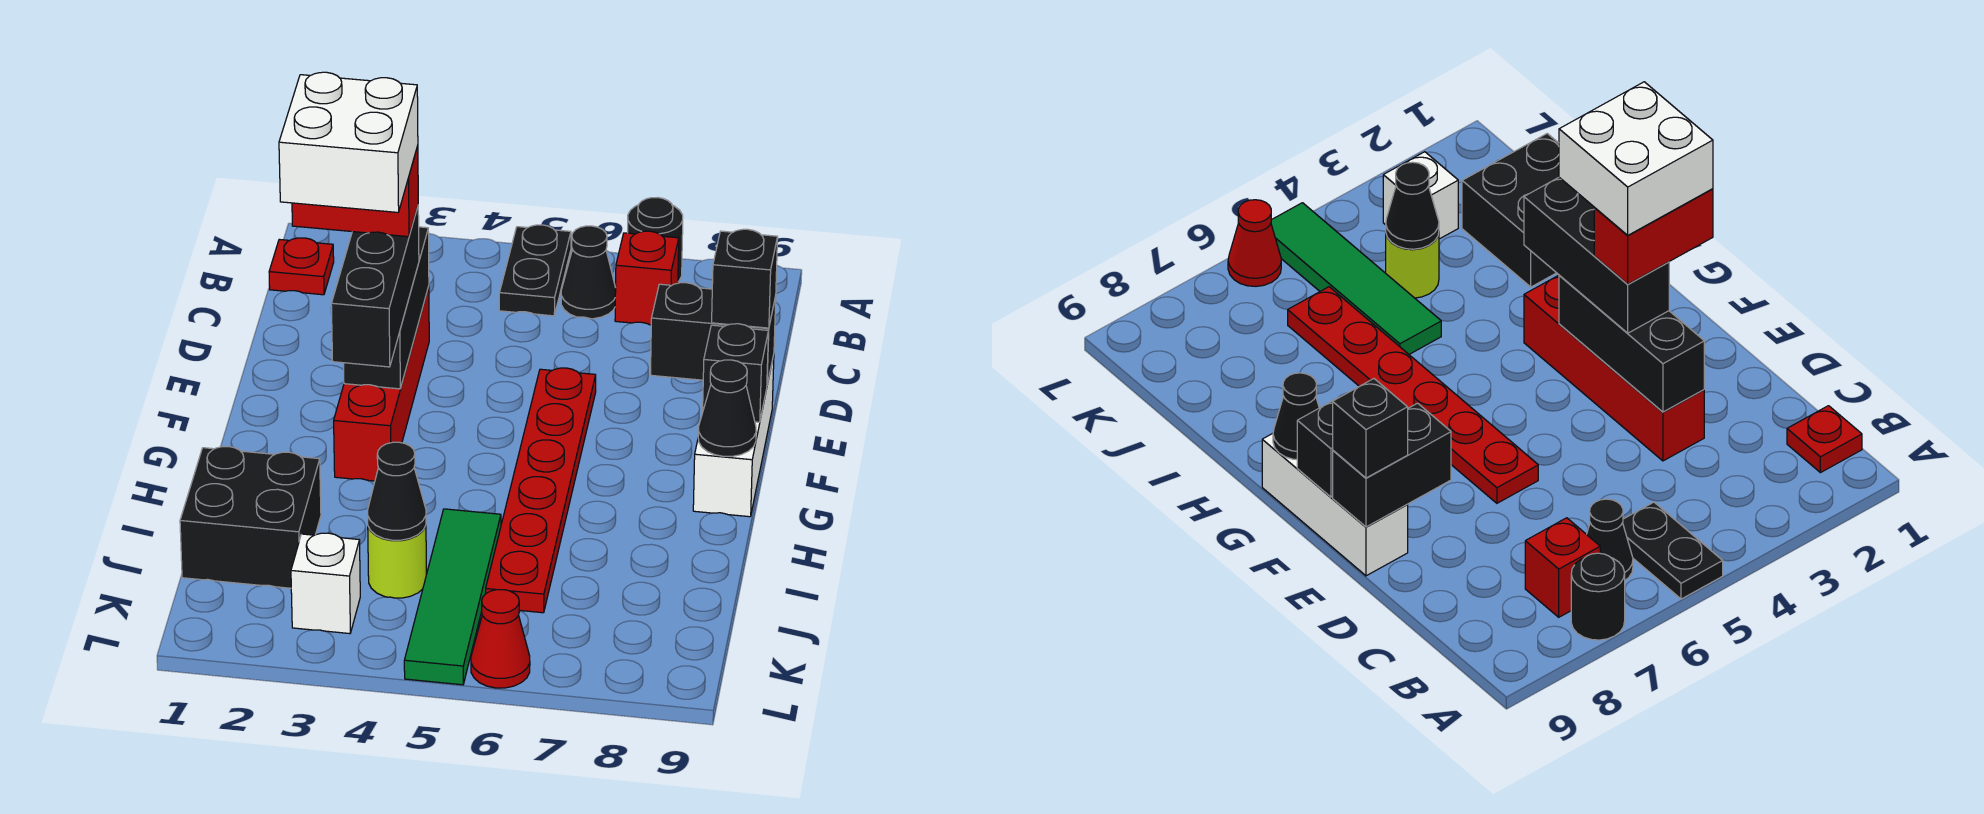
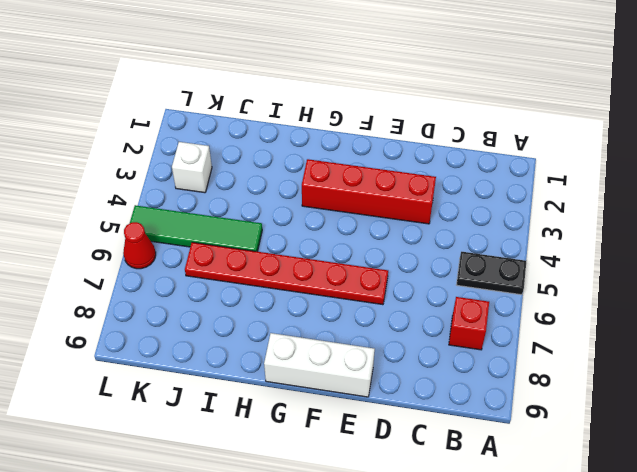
none -> black 1x1 round brick [628,198,683,281]
none -> red 1x1 plate [269,238,334,295]
none -> black 1x1 cone [561,226,616,319]

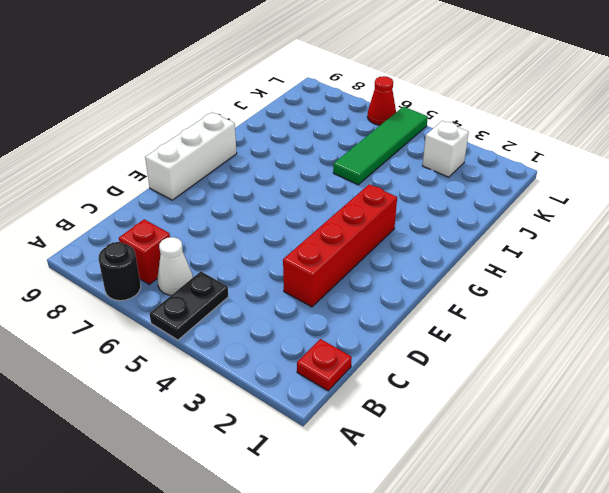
white 1x1 cone [157,237,193,295] -> black 1x1 cone [561,226,616,319]
none -> red 1x6 plate [486,368,596,613]
none -> black 2x2 brick [180,447,321,588]
none -> lime 1x1 round brick [368,526,426,598]

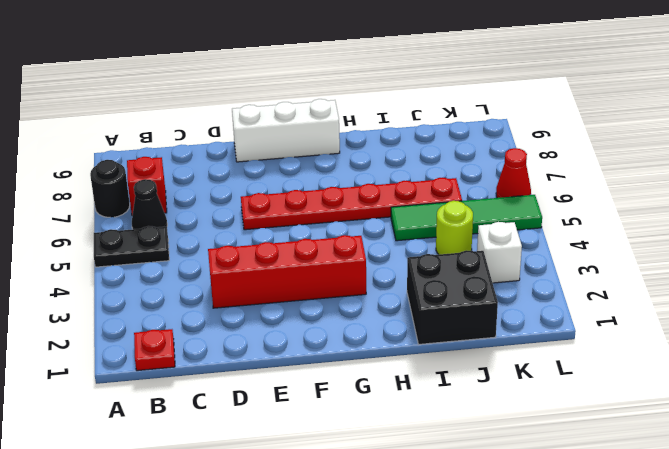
none -> black 1x3 brick [344,227,429,389]
none -> black 1x2 brick [651,283,776,384]
none -> black 1x1 brick [703,324,768,422]

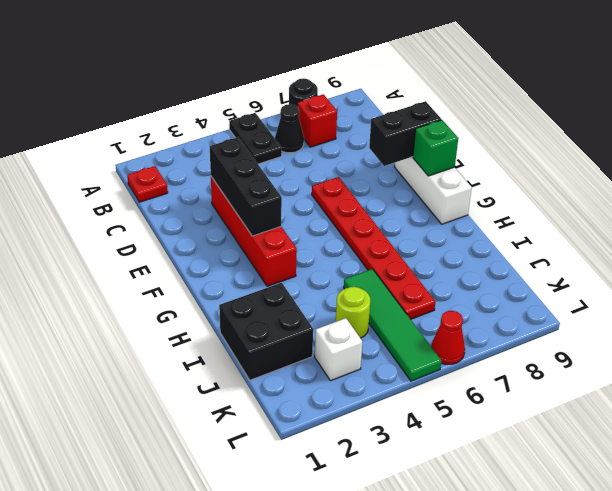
green 1x1 brick [413,120,458,176] -> black 1x1 brick [703,324,768,422]
none -> black 1x1 cone [698,360,756,456]
none -> black 1x1 cone [368,442,426,540]
none -> black 1x3 brick [331,207,419,367]

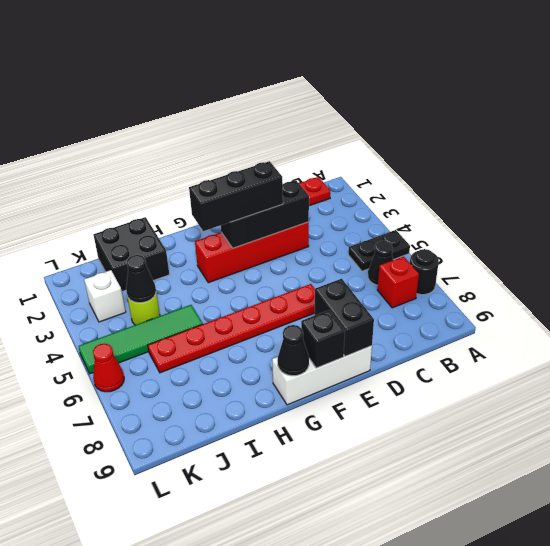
none -> black 1x1 brick [712,229,778,328]
none -> red 1x2 brick [292,146,418,237]
none -> white 2x2 brick [279,72,418,212]

